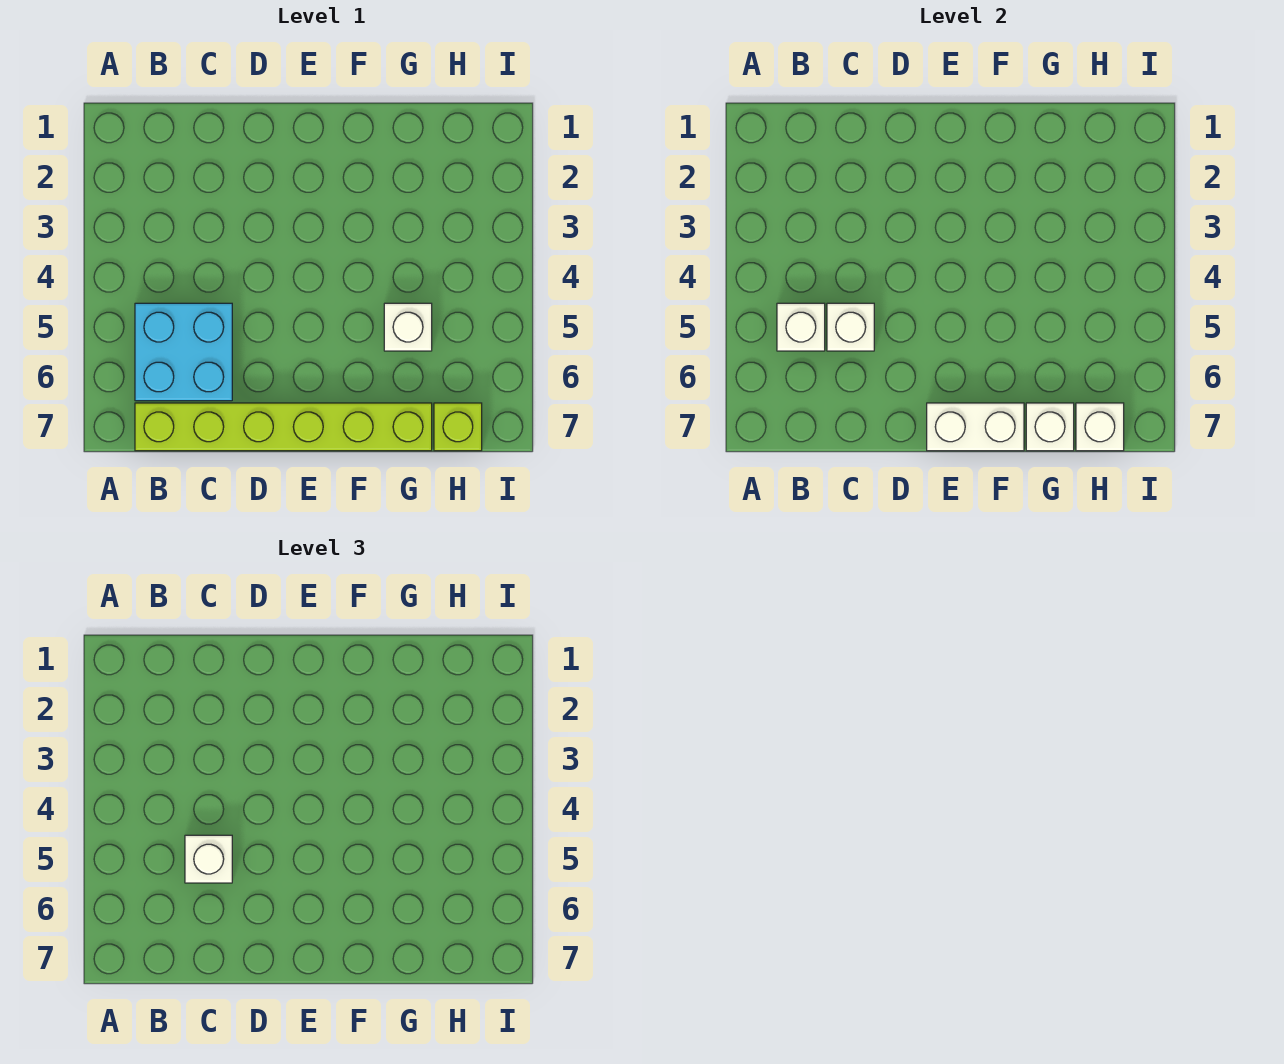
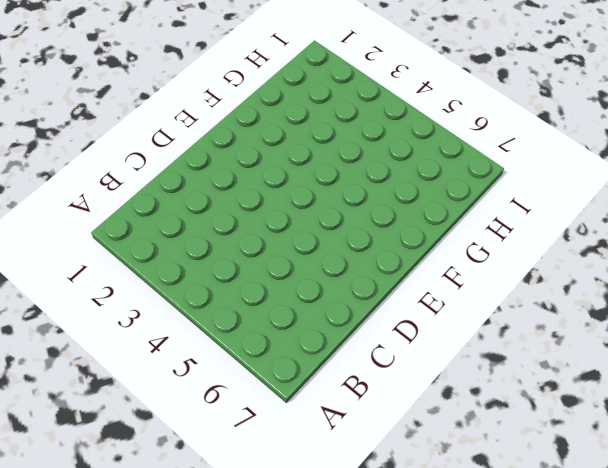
none -> cyan 2x2 brick [135,303,232,401]
none -> lime 1x6 brick [135,403,432,451]

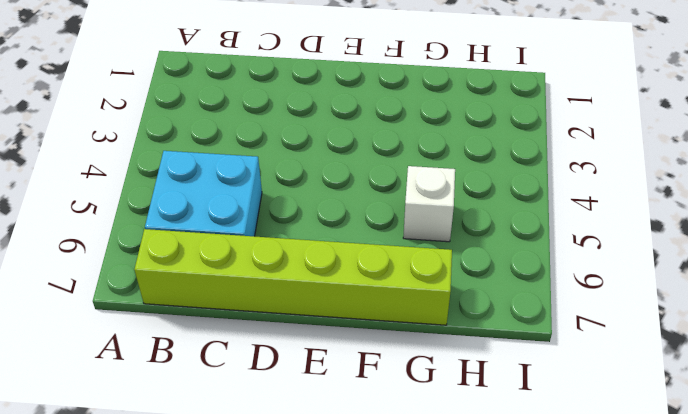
none -> lime 1x1 brick [434,403,482,451]
none -> white 1x1 brick [777,303,825,351]

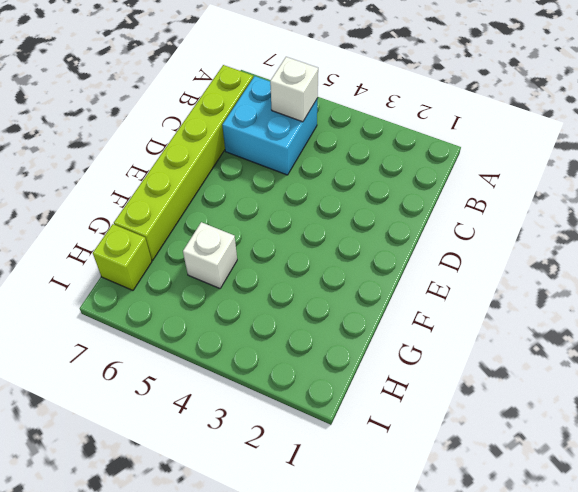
none -> white 1x1 brick [827,303,874,351]
none -> white 1x2 brick [927,403,1024,451]

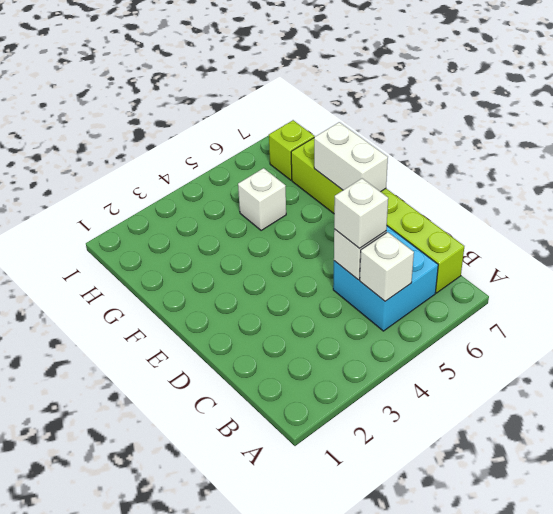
none -> white 1x1 brick [1026,403,1074,451]
none -> white 1x1 brick [1076,403,1124,451]

